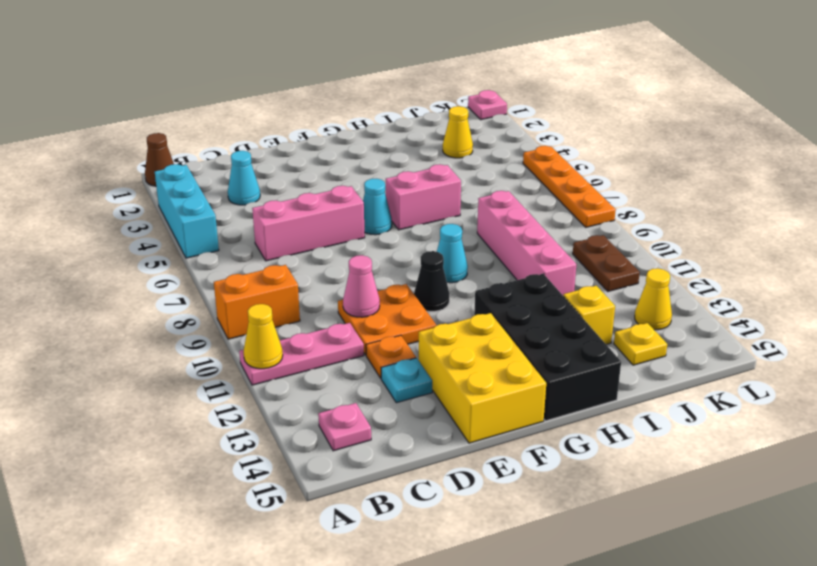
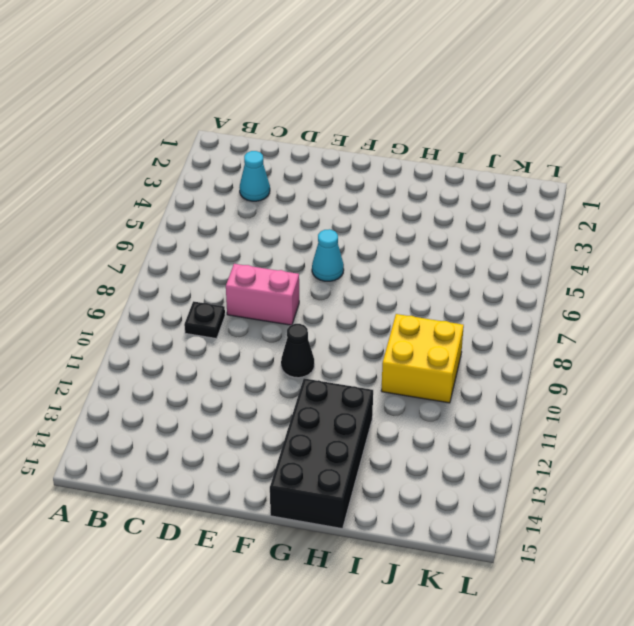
black 1x1 plate [184,301,225,339] -> none
pink 1x2 brick [226,264,299,325] -> pink 1x2 brick moved to [385,164,461,230]
yellow 2x2 brick [381,314,464,403] -> pink 1x4 brick [477,191,576,295]
none -> brown 1x1 cone [145,133,174,186]
none -> cyan 1x3 brick [155,164,219,258]
none -> orange 1x2 brick [214,265,300,339]

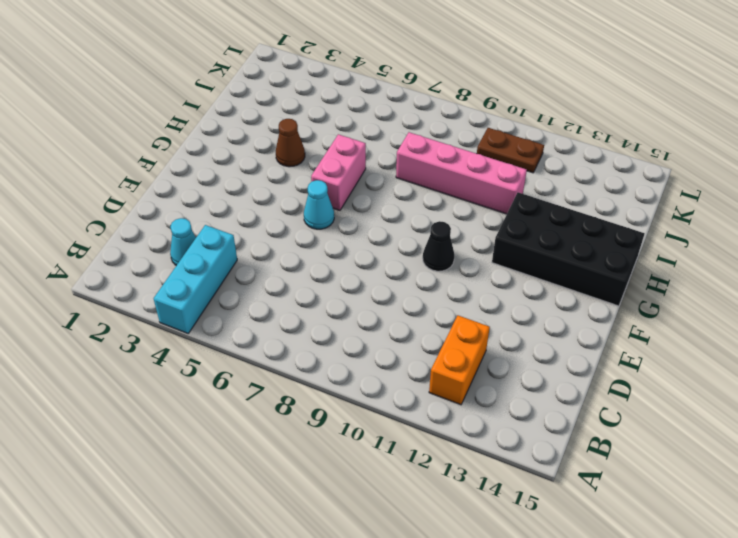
cyan 1x3 brick [154,225,237,333] -> cyan 1x3 brick turned to [155,164,219,258]
orange 1x2 brick [429,315,490,405] -> orange 1x2 brick moved to [214,265,300,339]
brown 1x1 cone [276,119,305,167] -> brown 1x1 cone moved to [145,133,174,186]
none -> pink 1x3 plate [239,323,364,385]
none -> pink 1x1 plate [318,403,371,451]
none -> pink 1x3 brick [252,186,365,261]

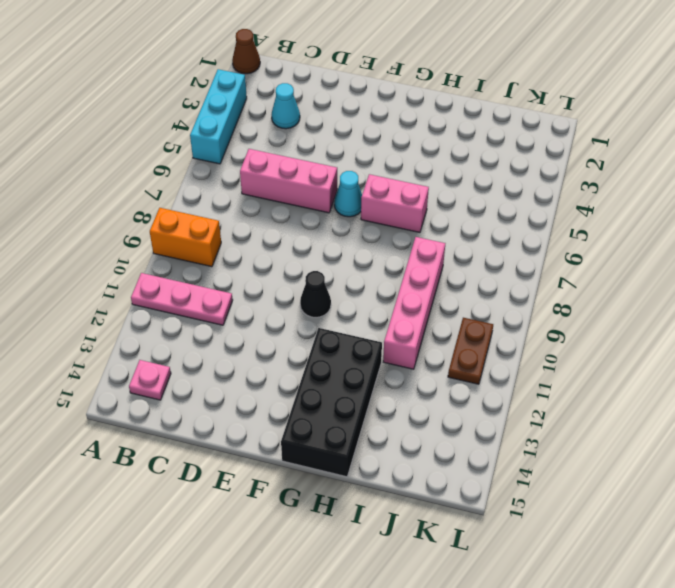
none -> orange 2x2 plate [338,284,436,355]
none -> orange 1x1 plate [366,335,416,378]
none -> cyan 1x1 plate [381,358,432,403]

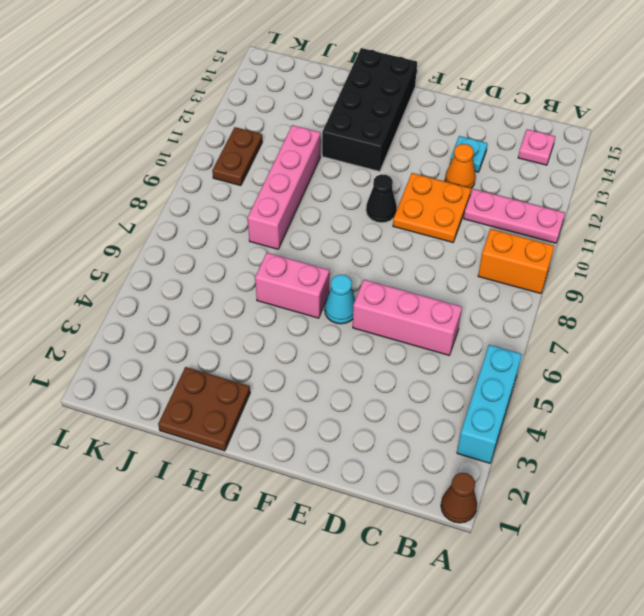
orange 1x1 cone [445,144,476,188] -> orange 1x1 plate [366,335,416,378]
brown 2x2 plate [158,367,250,451] -> none
none -> cyan 1x1 cone [228,151,260,205]
none -> yellow 2x3 brick [419,313,546,443]
none -> cyan 1x1 cone [437,224,468,283]

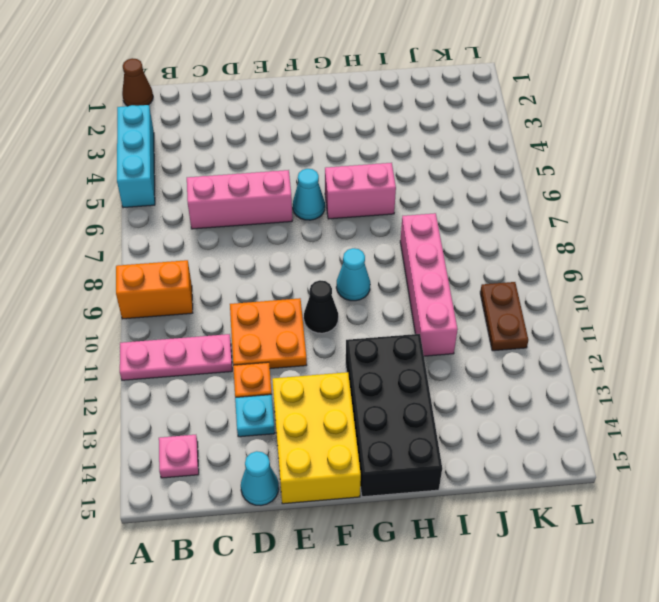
cyan 1x1 cone [241,451,279,505] -> cyan 1x1 cone moved to [228,151,260,205]
none -> yellow 1x1 brick [563,286,615,345]
none -> yellow 1x1 cone [443,106,473,158]
none -> yellow 1x1 plate [614,323,667,365]

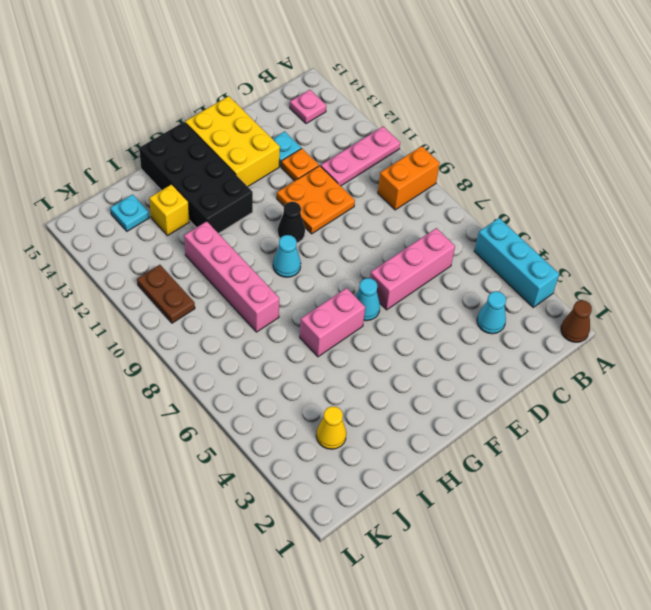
cyan 1x1 plate [110,194,149,231] -> yellow 1x1 plate [614,323,667,365]
none -> yellow 1x1 cone [635,268,672,330]
none -> pink 1x1 plate [468,90,507,120]
none -> orange 1x4 plate [523,146,616,227]

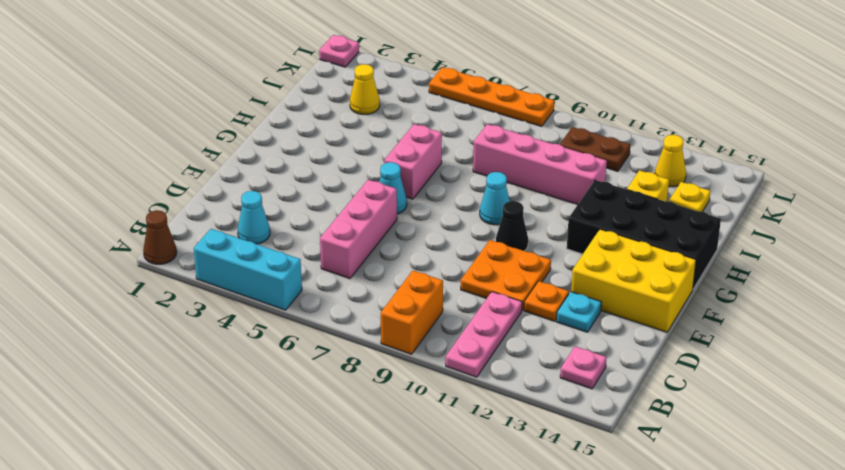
none -> yellow 1x1 cone [244,304,283,369]
none -> pink 1x1 cone [343,255,380,317]

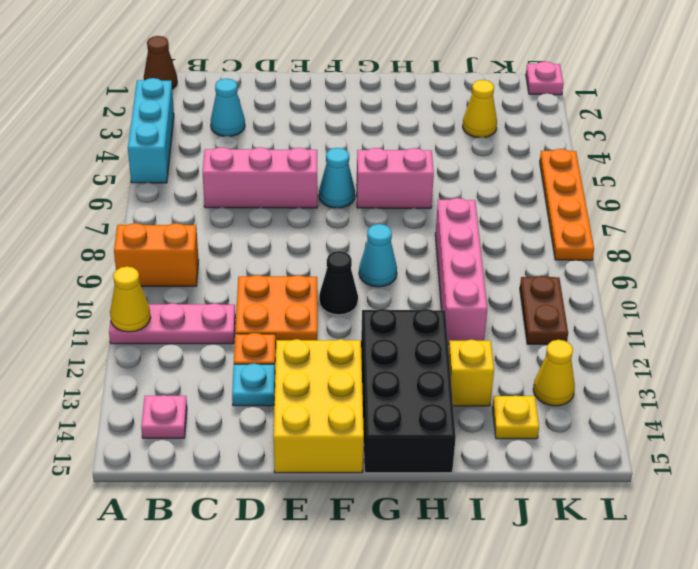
none -> pink 1x1 cone [343,255,380,317]

